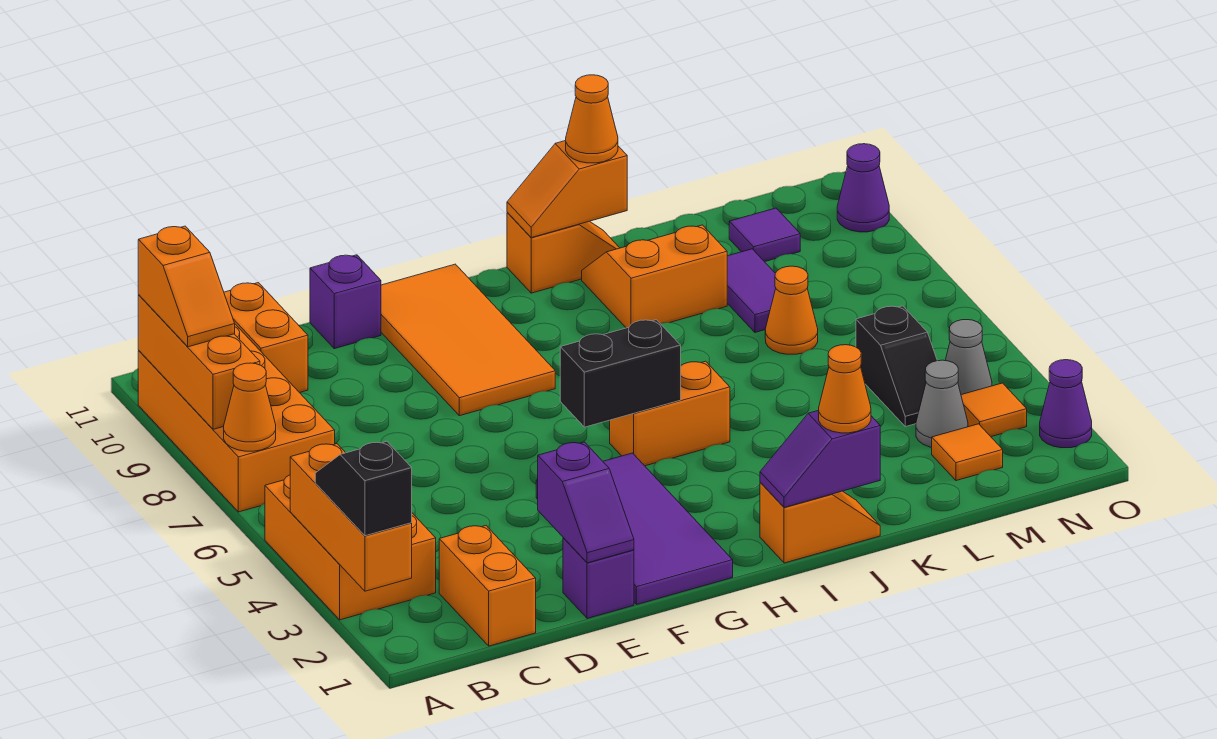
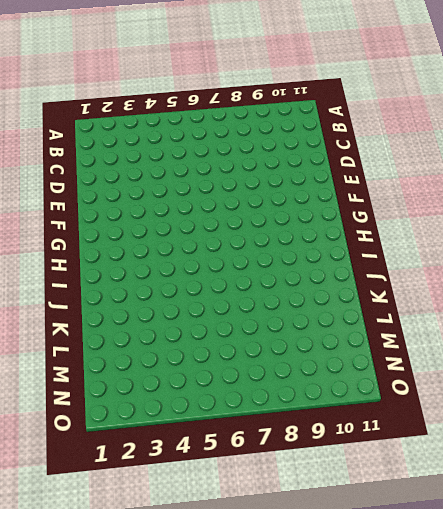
none -> orange 2x3 brick [265,475,436,620]
none -> orange 2x4 brick [138,324,335,512]
none -> orange 1x2 brick [439,526,536,646]
none -> orange 1x2 brick [224,283,308,393]

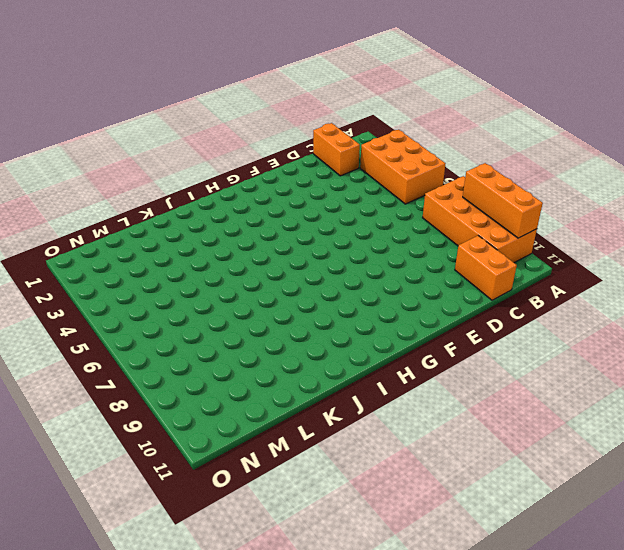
none -> purple 1x1 brick [563,538,634,618]
none -> purple 1x1 brick [310,255,381,349]
none -> purple 2x4 tile [536,453,733,605]
none -> orange 2x4 tile [381,264,555,416]

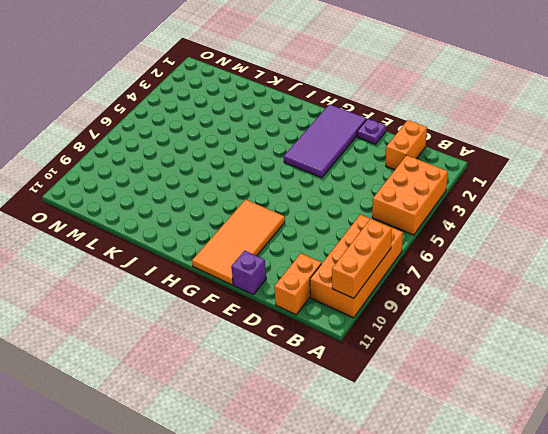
purple 1x1 plate [357,119,386,144] -> purple 1x1 brick [563,538,634,618]
none -> orange 1x2 brick [610,361,730,466]
none -> orange 1x2 slope [760,482,880,563]
none -> orange 1x2 slope [507,212,619,293]
none -> orange 2x2 slope [582,225,727,328]

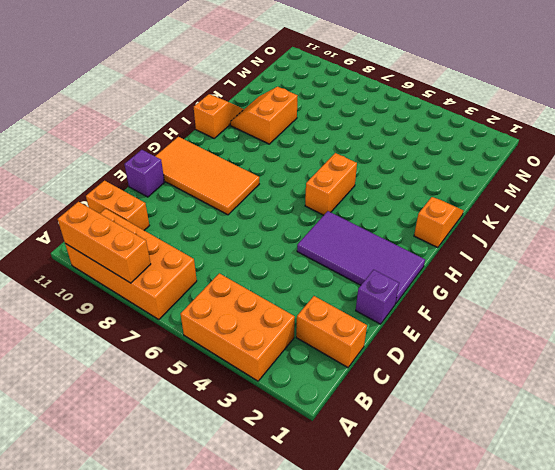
none -> orange 1x1 cone [765,266,818,354]
none -> purple 1x2 tile [727,249,776,332]
none -> orange 1x1 tile [932,424,1003,481]
none -> grey 1x1 cone [916,360,968,447]

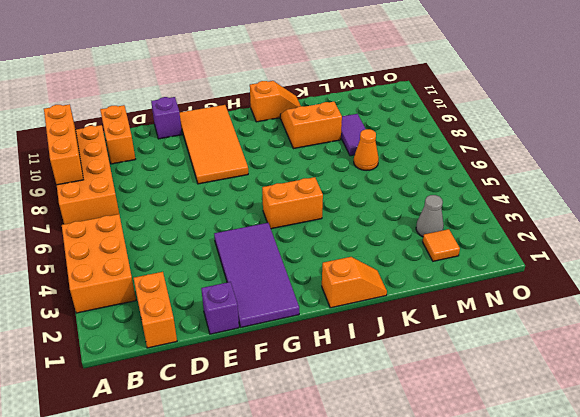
none -> black 1x2 slope [856,306,937,427]
none -> purple 1x1 tile [729,208,800,262]
none -> orange 1x1 tile [961,383,1027,437]
none -> grey 1x1 cone [945,320,992,395]

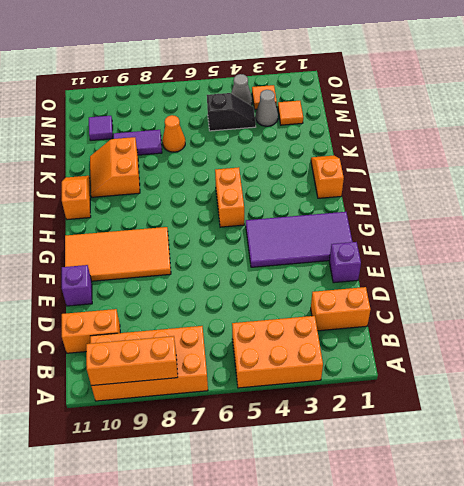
none -> purple 1x1 cone [1040,360,1092,448]
none -> purple 1x1 cone [837,144,889,232]
none -> orange 1x3 brick [290,444,412,591]
none -> orange 1x1 cone [224,363,276,451]

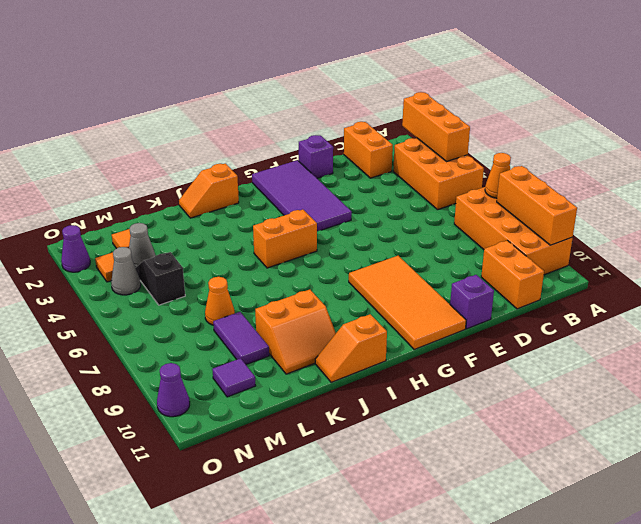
none -> purple 1x2 slope [538,442,634,563]
none -> black 1x2 brick [560,320,681,427]
none -> purple 1x2 slope [760,410,880,507]
none -> orange 1x2 slope [507,141,627,238]

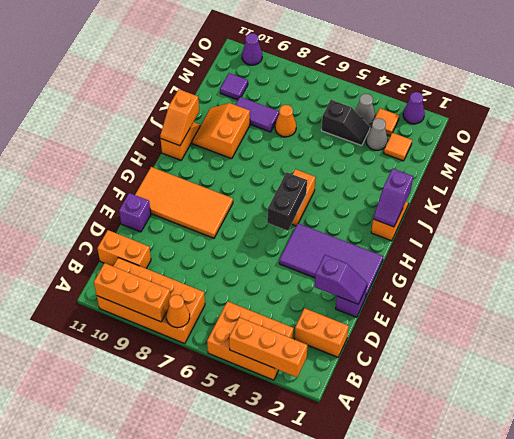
none -> black 1x2 slope [315,441,412,536]
none -> orange 1x2 slope [138,226,235,347]
none -> orange 1x1 cone [819,345,871,433]
none -> orange 1x1 cone [566,75,618,163]

